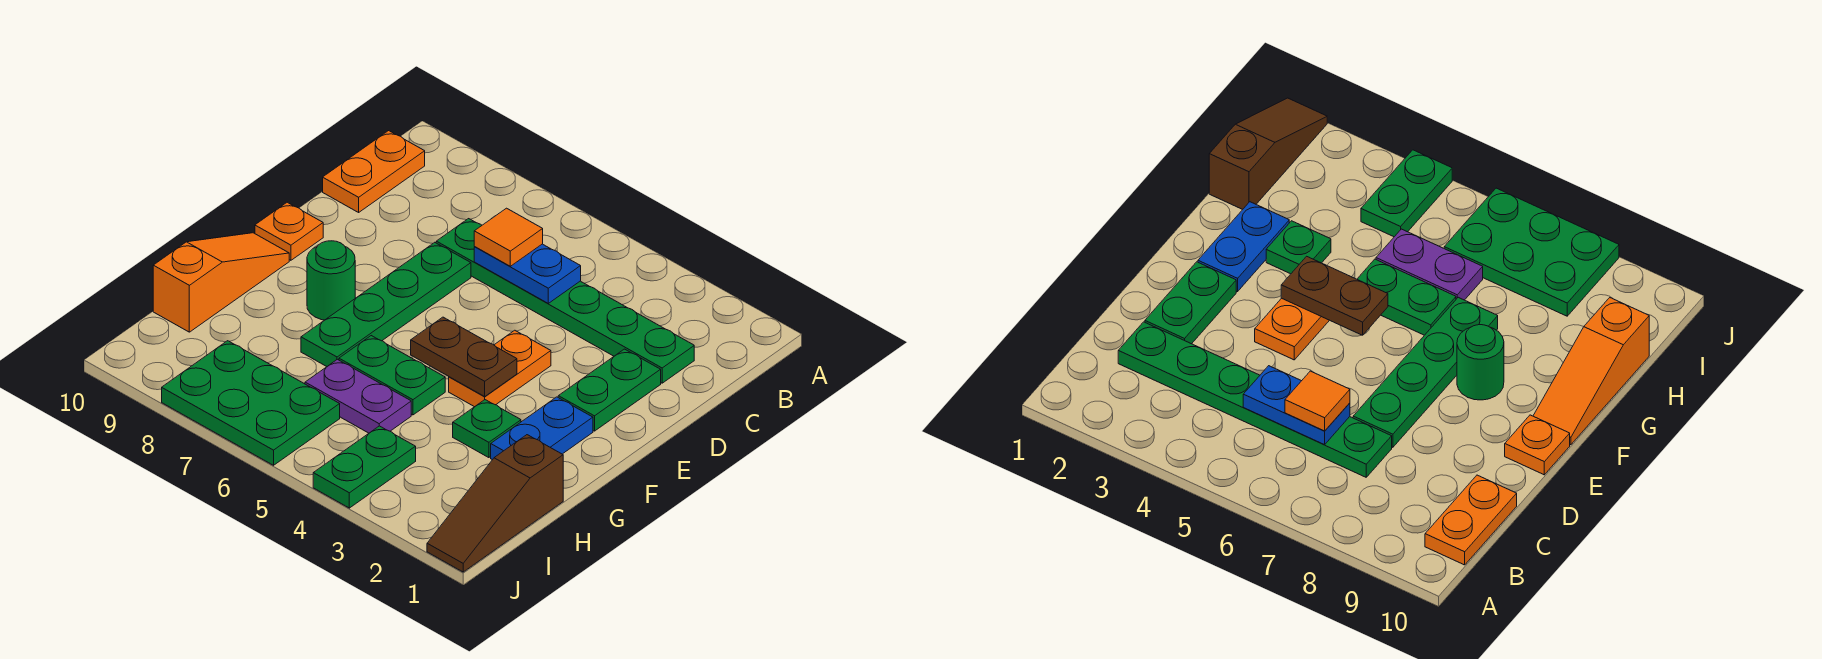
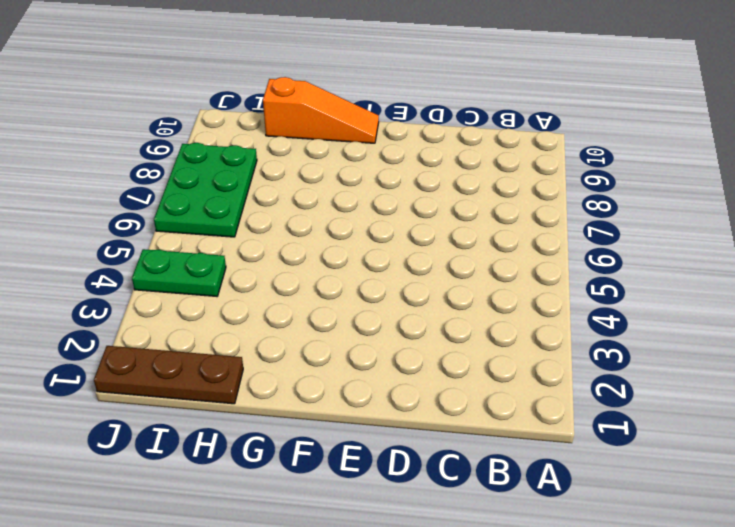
brown 1x3 plate [94,346,243,404] -> brown 1x3 slope [427,435,563,572]
none -> orange 1x2 plate [323,131,425,212]
none -> green 1x6 plate [436,219,694,383]
none -> green 1x2 plate [558,349,661,431]

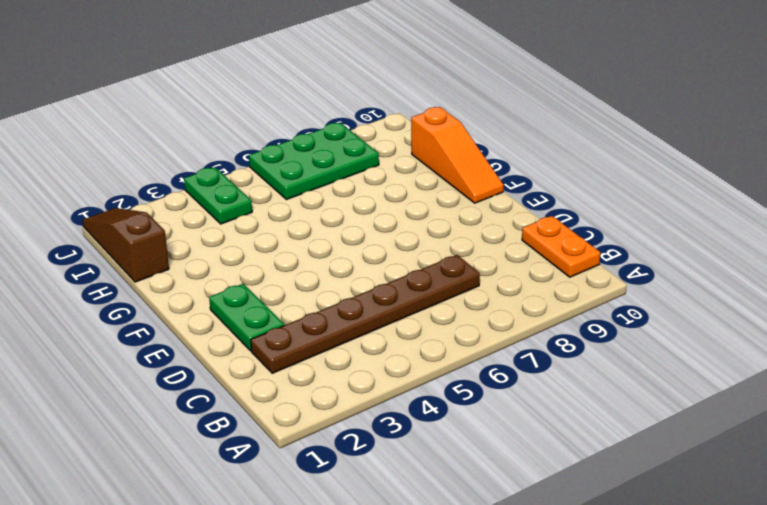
brown 1x6 plate [251,255,480,373] -> green 1x6 plate [436,219,694,383]
none -> green 1x4 plate [301,242,471,366]
none -> orange 1x2 plate [449,330,551,407]
none -> orange 1x1 plate [255,202,323,260]

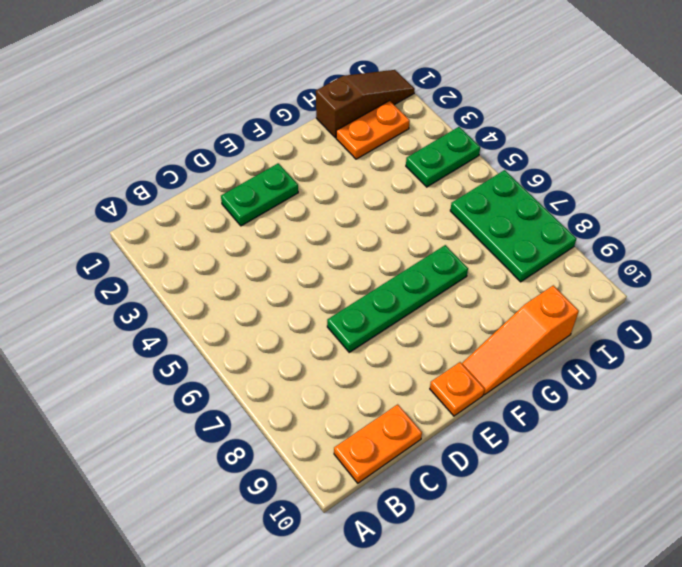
orange 1x2 plate [336,101,410,159] -> orange 1x2 plate moved to [449,330,551,407]
none -> green 1x6 plate [436,219,694,383]
none -> blue 1x2 plate [491,397,593,460]
none -> green 1x1 round brick [307,241,355,320]

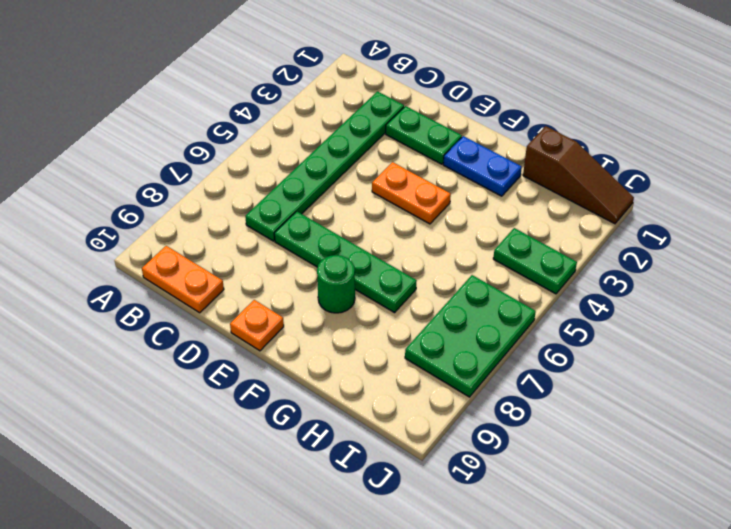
none -> orange 1x3 slope [153,233,289,332]
none -> green 1x1 plate [453,400,521,458]
none -> green 1x2 plate [339,336,445,415]

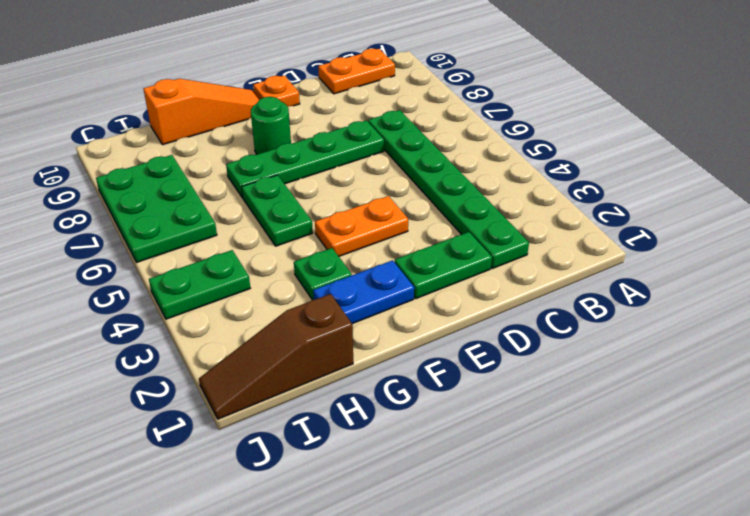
none -> purple 1x2 plate [305,359,411,433]
none -> blue 1x2 plate [474,244,581,303]
none -> brown 1x2 plate [411,317,517,396]

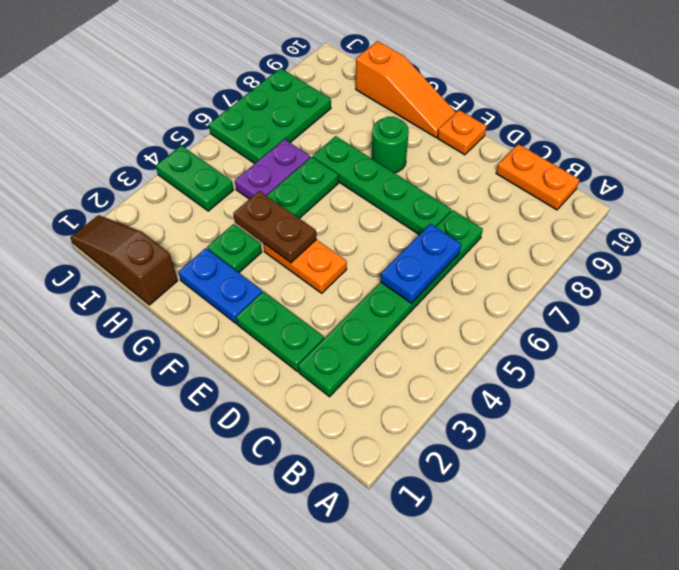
brown 1x2 plate [233,191,316,263] -> brown 1x2 plate turned to [411,317,517,396]
none -> orange 1x1 tile [474,208,543,266]

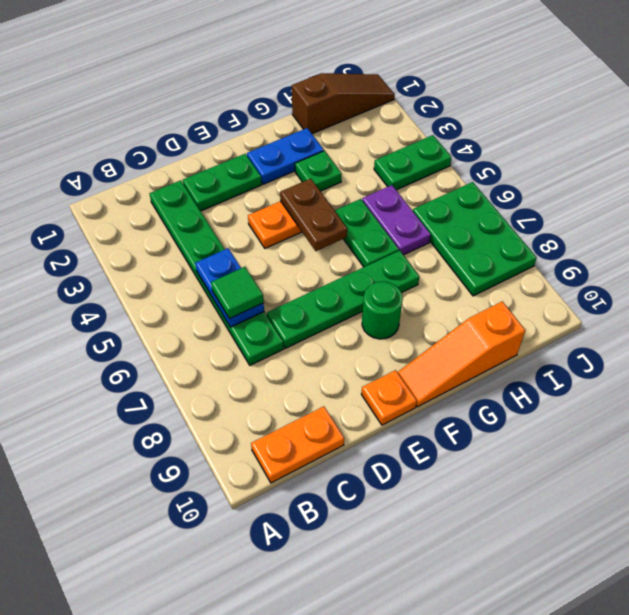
green 1x1 tile [211,267,264,319] -> orange 1x1 tile [474,208,543,266]

